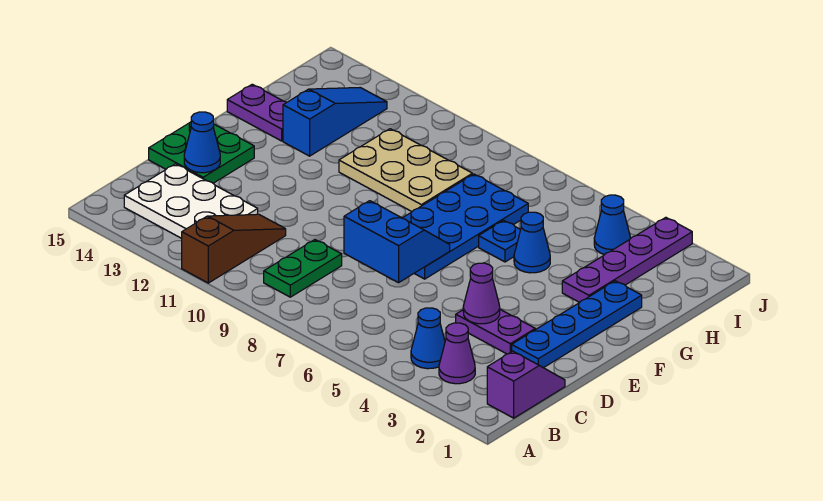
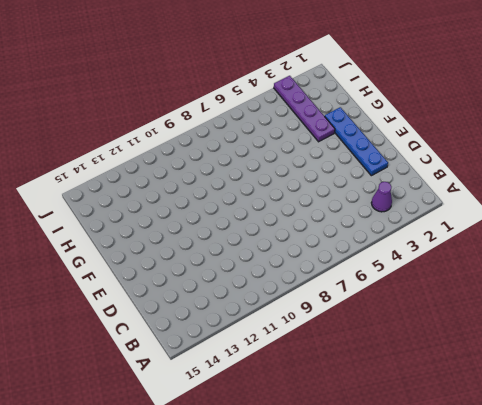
none -> brown 1x3 slope [182,214,286,283]
none -> purple 1x2 slope [487,351,565,418]
none -> blue 1x1 cone [411,308,445,369]

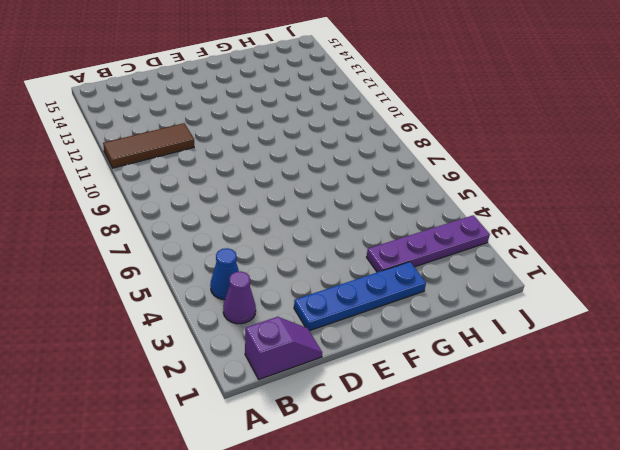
brown 1x3 tile [103,123,194,168] -> brown 1x3 slope [182,214,286,283]
none -> green 1x2 plate [264,240,342,297]
none -> white 2x3 plate [124,164,258,238]
none -> purple 1x2 plate [456,310,535,354]

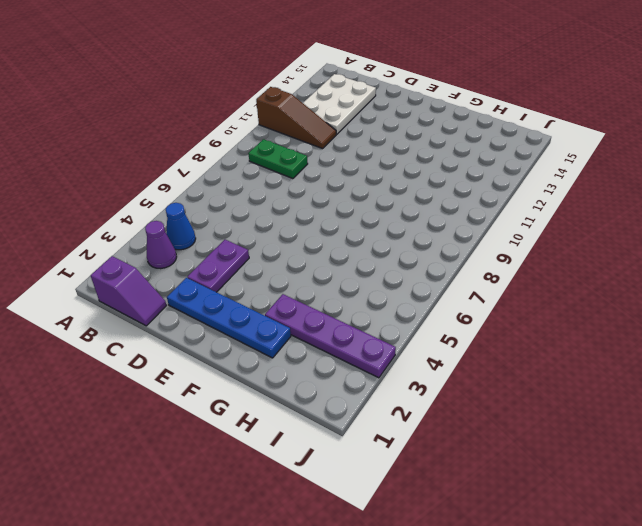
none -> green 2x2 plate [149,122,254,183]
none -> blue 2x4 plate [403,174,528,279]
none -> blue 1x1 cone [514,212,550,273]

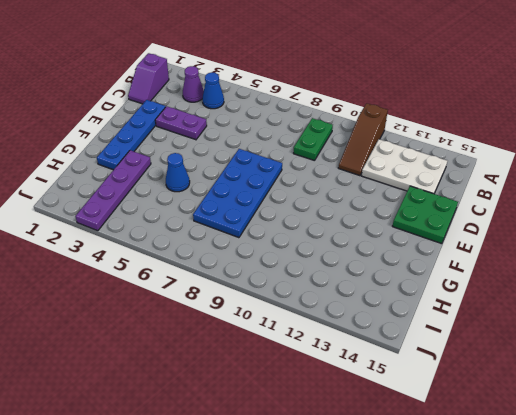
none -> blue 1x1 plate [479,220,520,262]
none -> tan 2x3 plate [339,129,472,211]
none -> blue 1x3 slope [283,88,387,156]

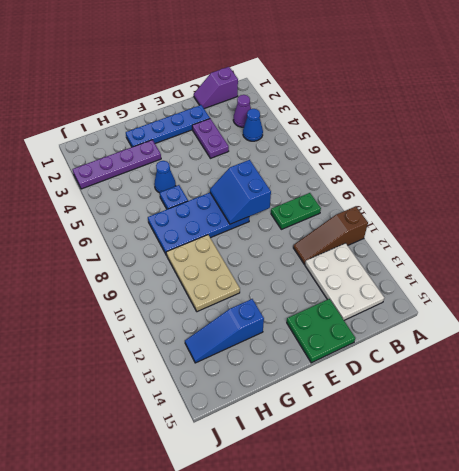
none -> purple 1x2 plate [227,84,287,141]
none -> blue 1x1 cone [594,195,630,255]
none -> purple 1x1 cone [463,263,500,324]

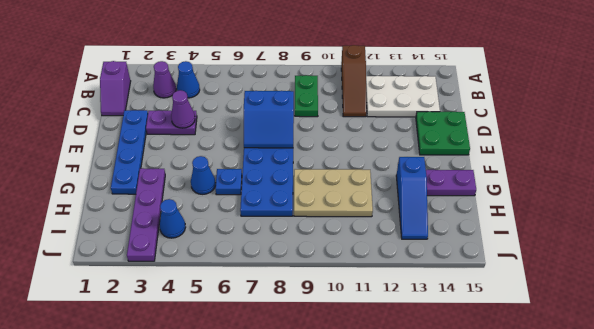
none -> blue 1x1 cone [184,112,220,173]

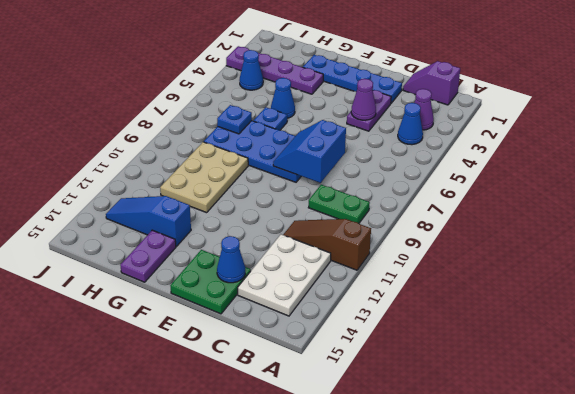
blue 1x1 plate [217,105,252,134] -> none

